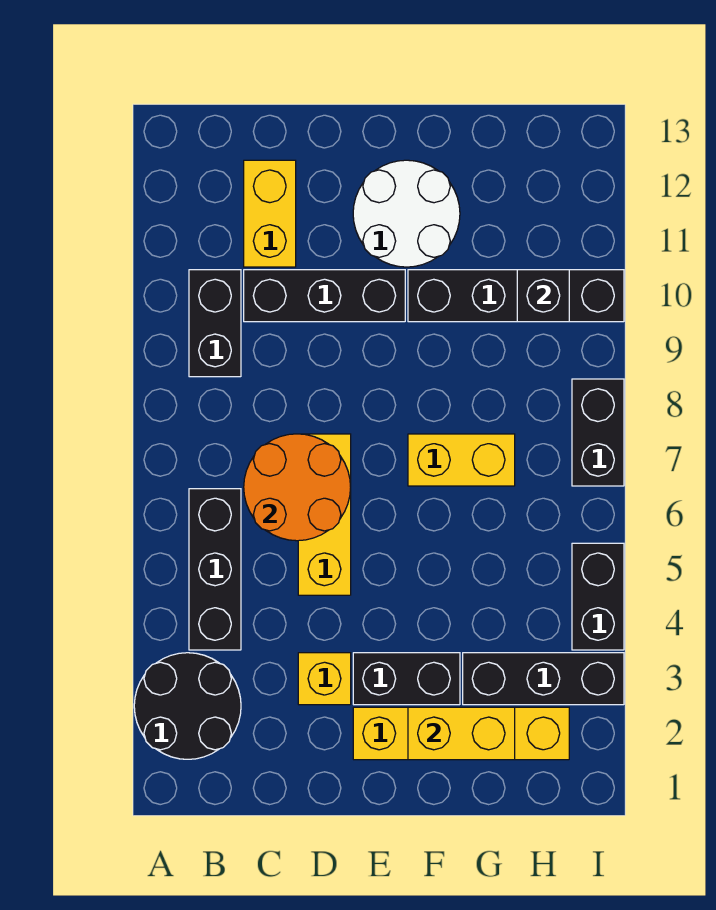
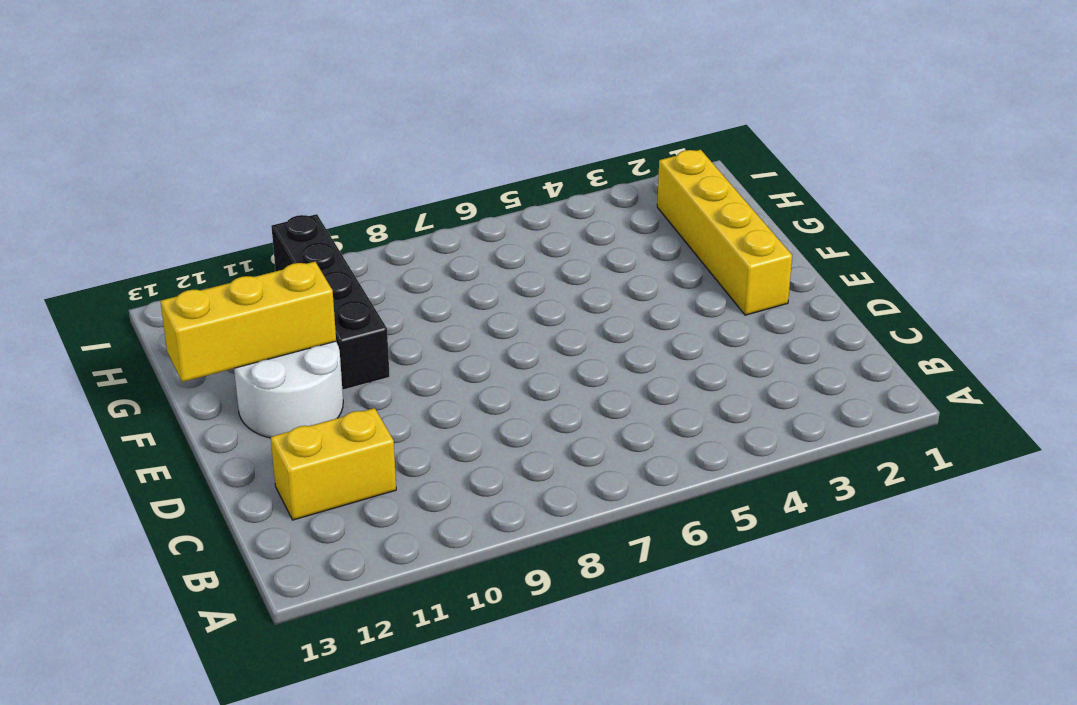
yellow 1x3 brick [161,262,336,382] -> yellow 1x3 brick moved to [298,434,351,595]
none -> black 2x2 round brick [134,653,241,759]
none -> black 1x3 brick [189,489,241,650]
none -> black 1x2 brick [189,270,241,377]

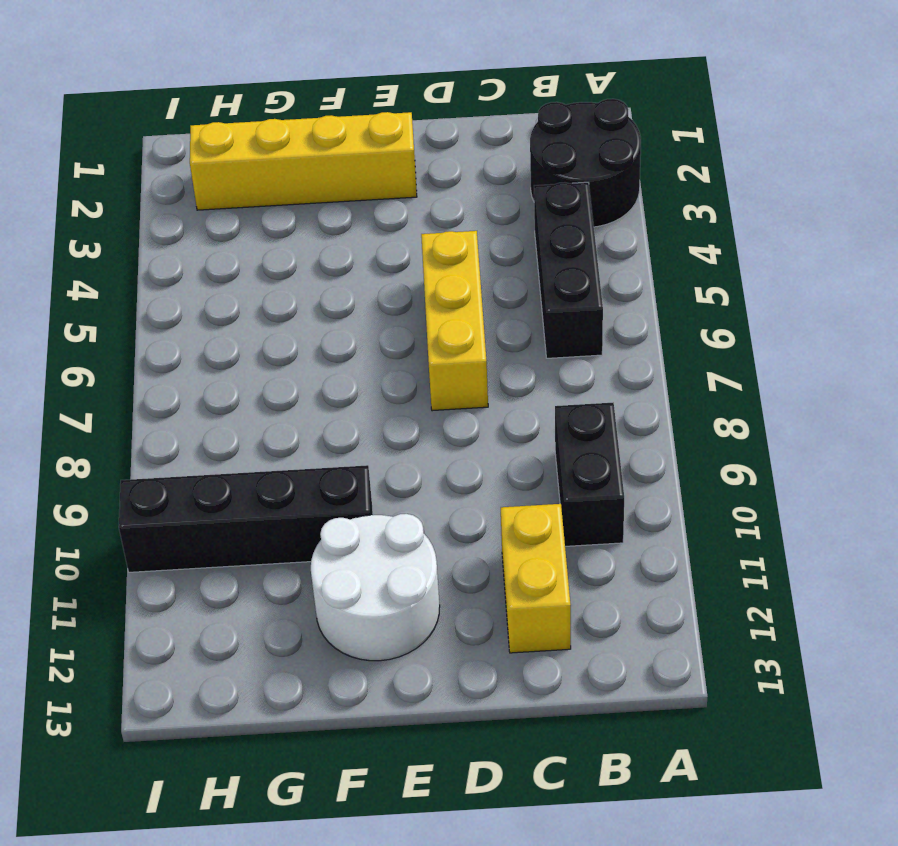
none -> black 1x3 brick [244,270,405,322]
none -> yellow 1x1 brick [298,653,351,705]
none -> black 1x2 brick [353,653,460,705]

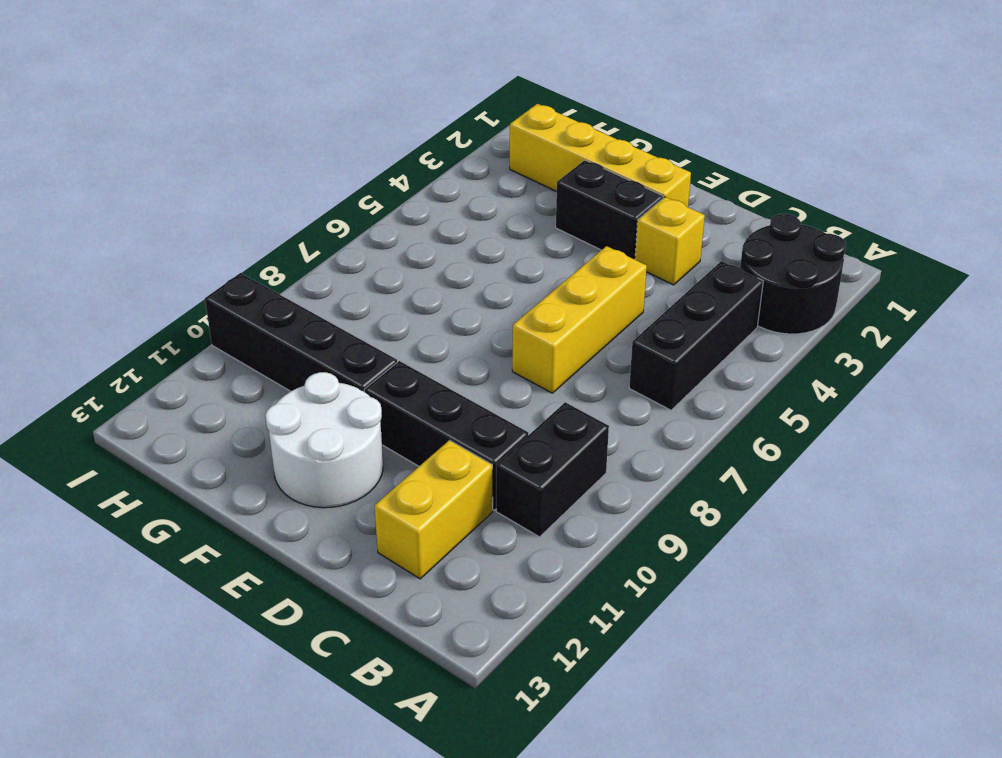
none -> yellow 1x2 brick [408,434,515,486]
none -> black 1x3 brick [463,653,624,705]
none -> black 1x2 brick [572,543,624,650]

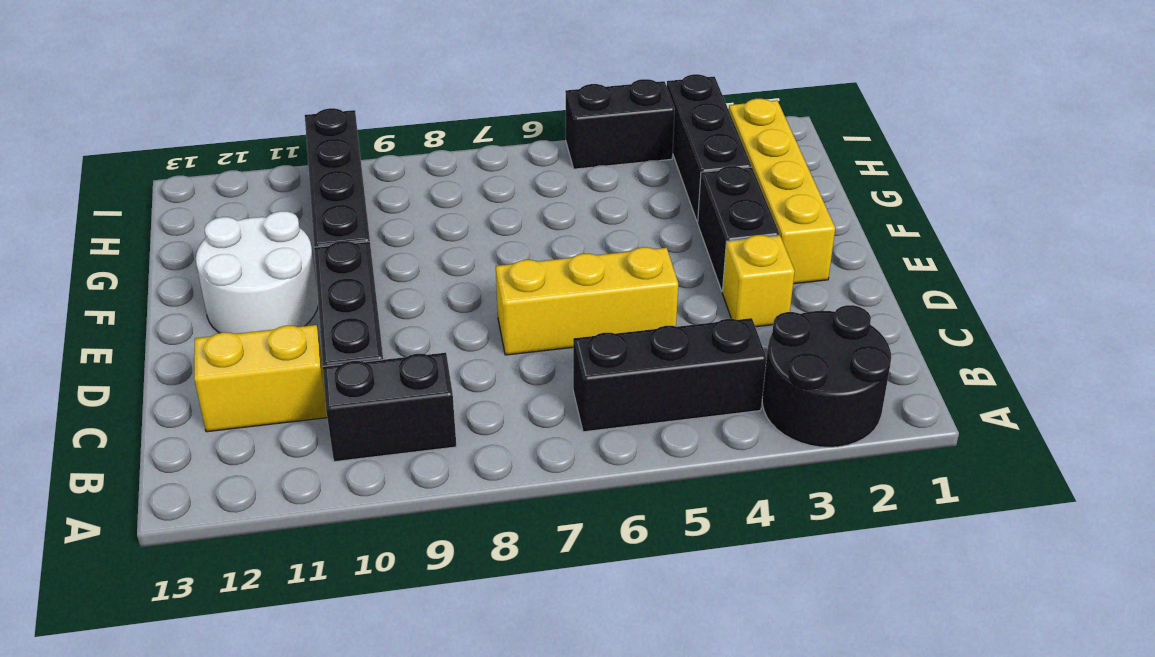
none -> yellow 1x2 brick [408,434,515,486]
none -> black 1x2 brick [572,379,624,486]
none -> orange 2x2 round brick [244,434,351,541]

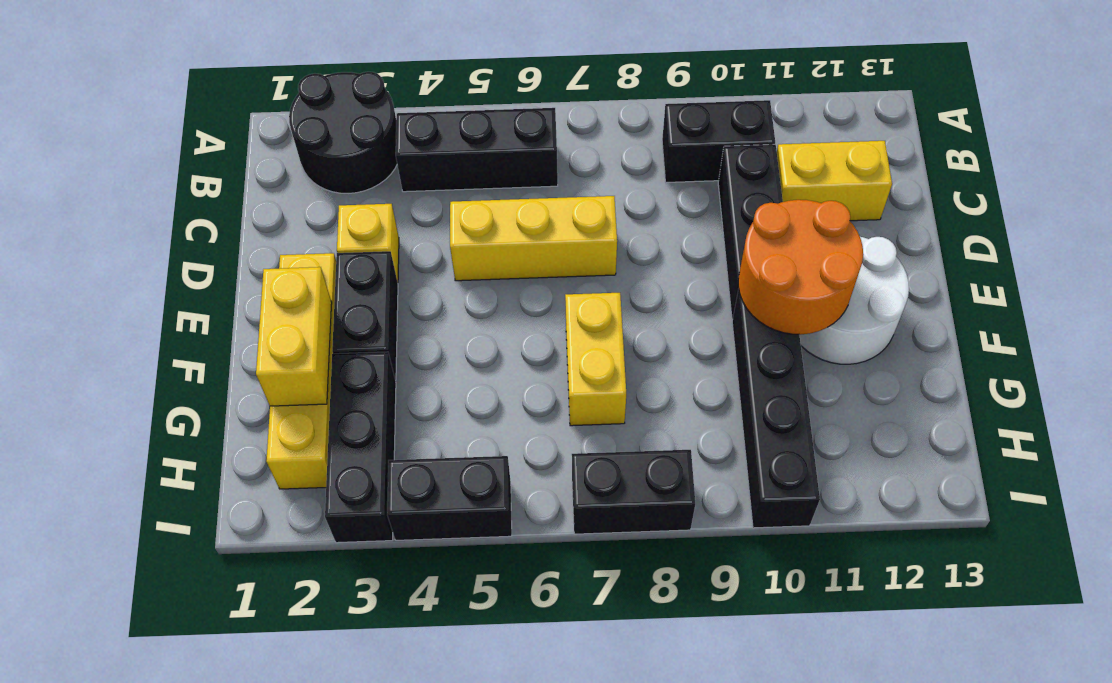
orange 2x2 round brick [738,200,863,335] -> orange 2x2 round brick moved to [244,434,351,541]
none -> black 1x1 brick [517,270,569,322]

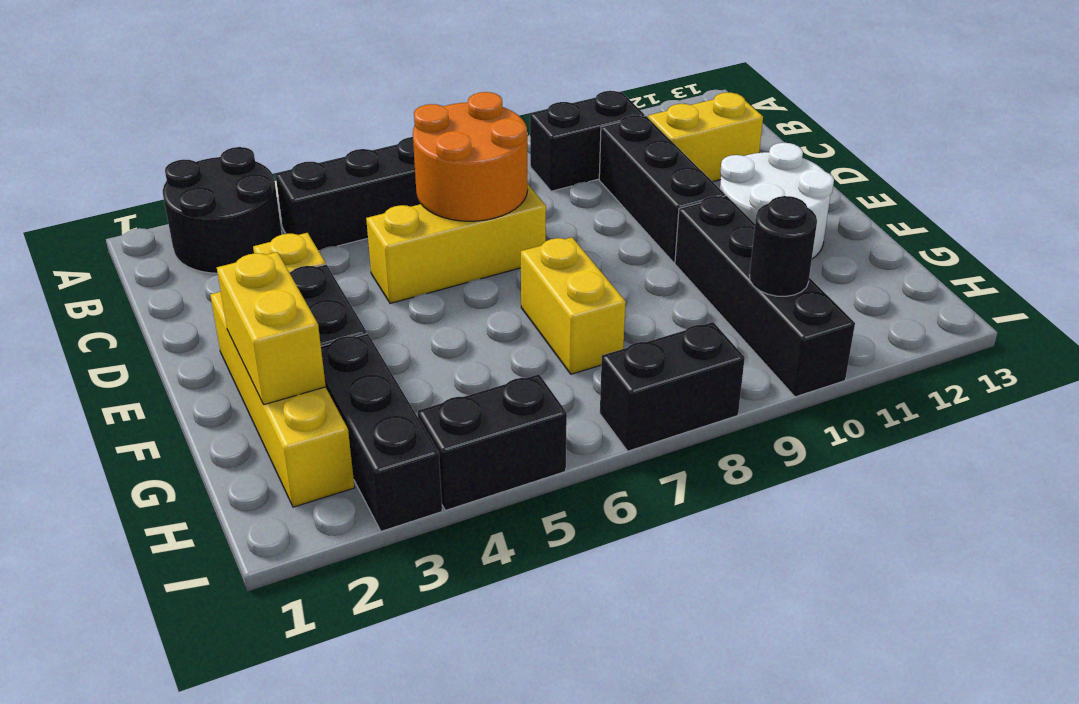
black 1x1 round brick [749,196,817,296] -> black 1x1 brick [517,270,569,322]

